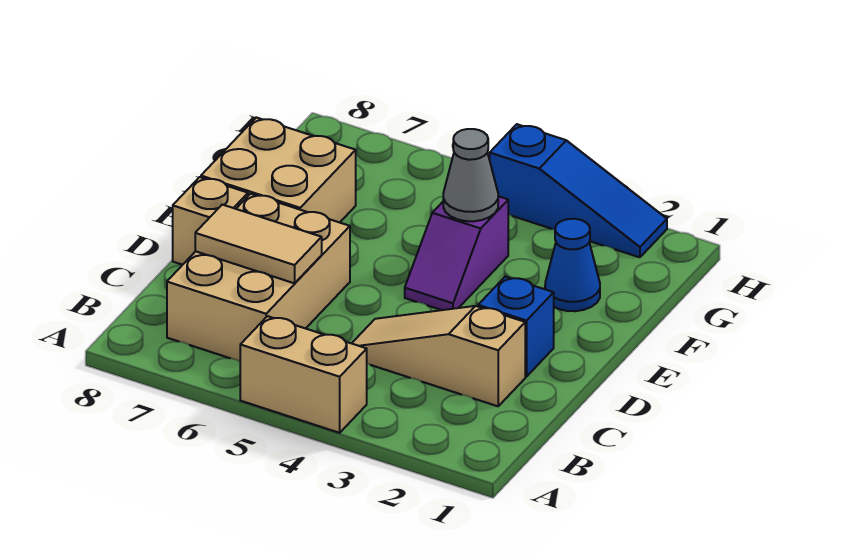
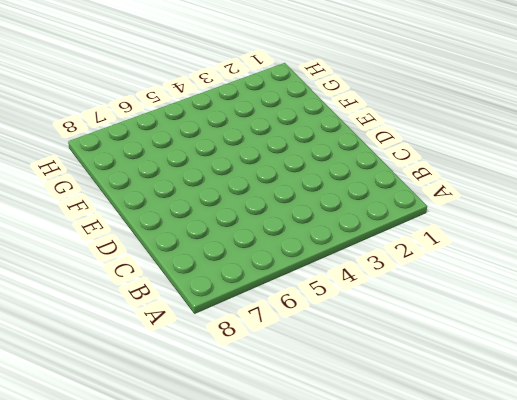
none -> tan 1x2 brick [240,316,367,433]
none -> tan 2x3 brick [167,194,350,361]

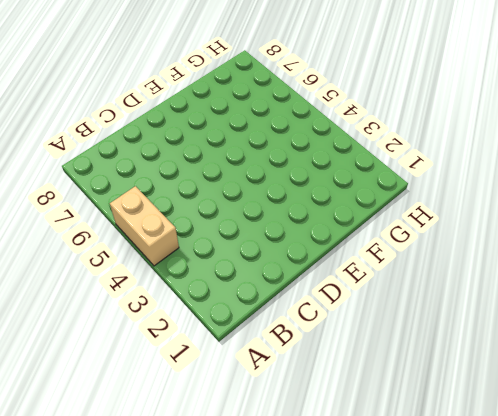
none -> tan 2x3 brick [167,194,350,361]
none -> tan 1x3 slope [352,306,525,406]

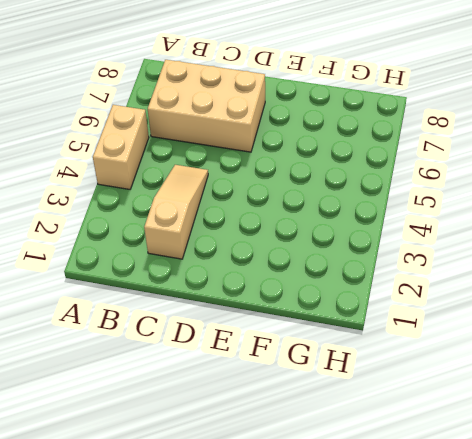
none -> blue 1x1 brick [478,277,554,377]
none -> tan 1x1 brick [173,177,248,265]

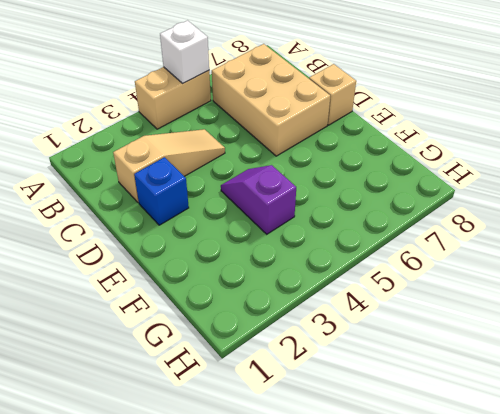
white 1x1 brick [160,21,209,83] -> none
none -> tan 2x2 brick [201,117,356,223]
none -> blue 1x1 cone [545,219,600,311]

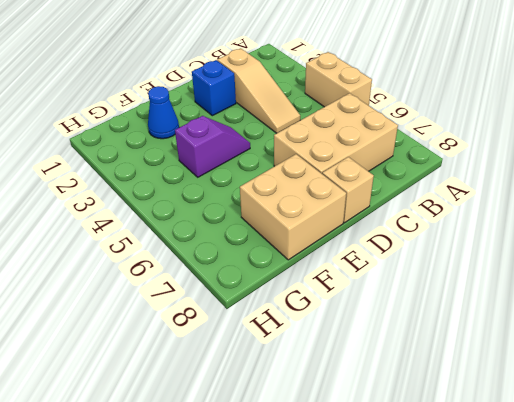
none -> blue 1x3 slope [490,124,667,257]
none -> tan 1x2 tile [195,205,322,283]

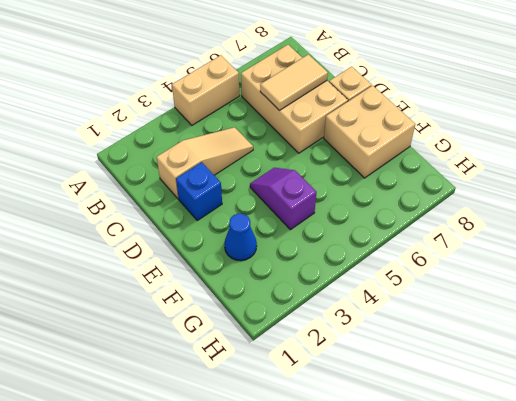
none -> blue 1x3 slope [490,124,667,257]
none -> grey 1x1 cone [443,129,498,221]

